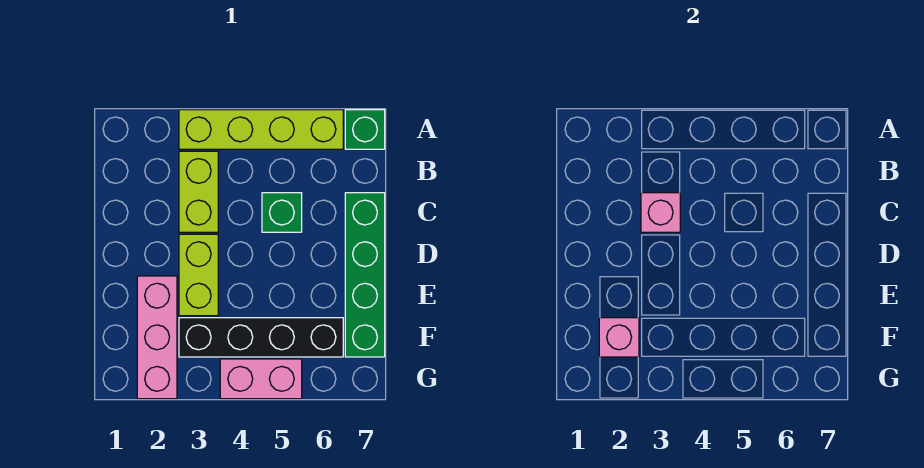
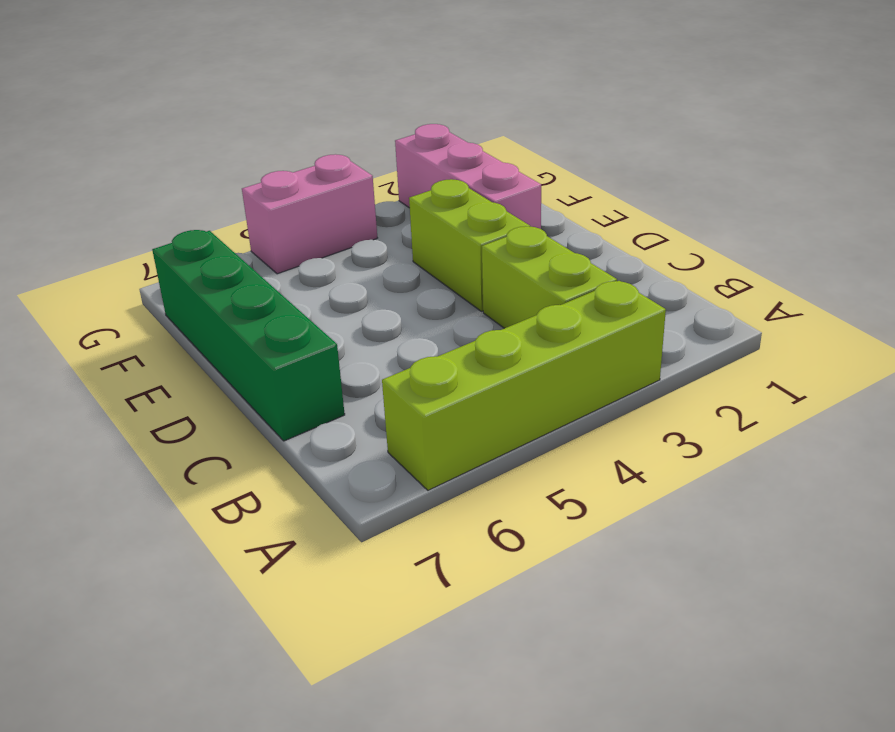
none -> green 1x1 brick [345,110,385,149]
none -> green 1x1 brick [262,193,302,232]

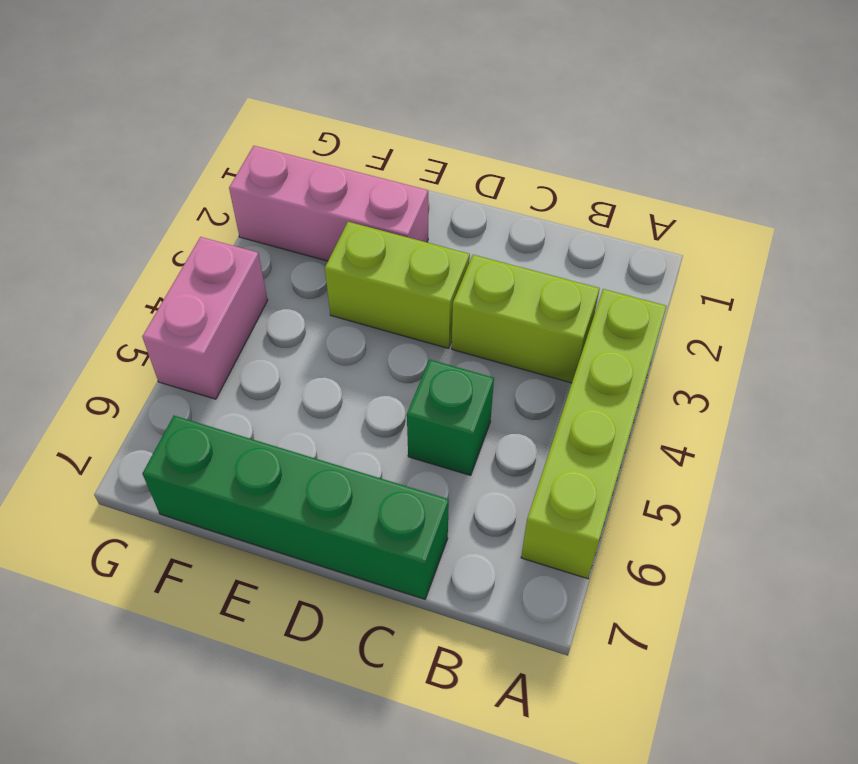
none -> green 1x1 brick [345,110,385,149]
none -> black 1x4 brick [179,318,343,357]

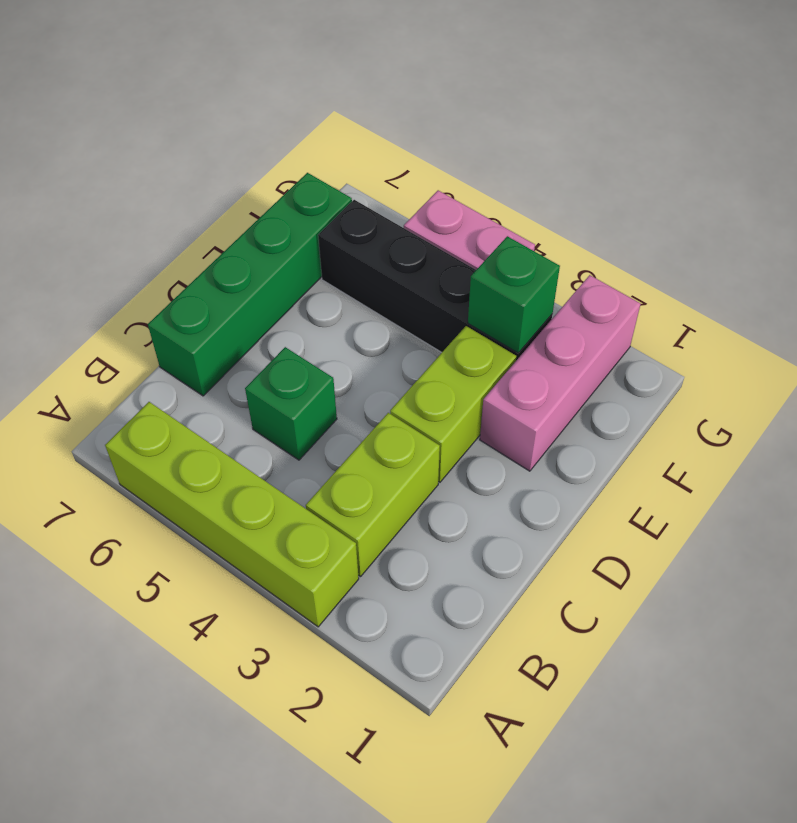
green 1x1 brick [468,236,560,353] -> green 1x1 brick moved to [345,110,385,149]
none -> pink 1x1 brick [641,193,680,232]
none -> pink 1x1 brick [599,318,639,357]

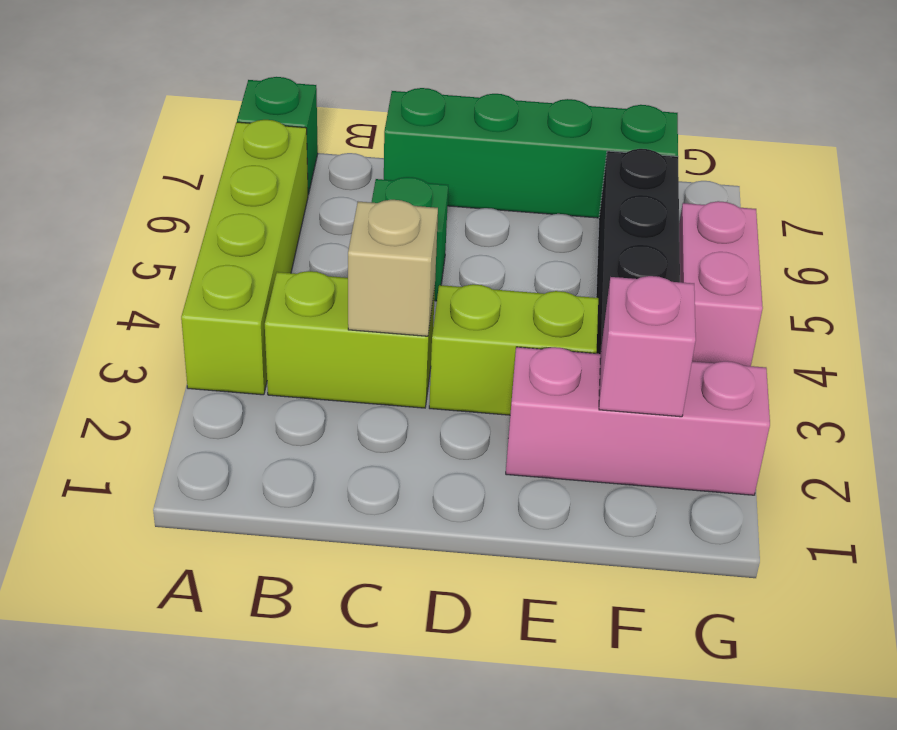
tan 1x1 brick [348,200,438,336] -> pink 1x1 brick [641,193,680,232]

